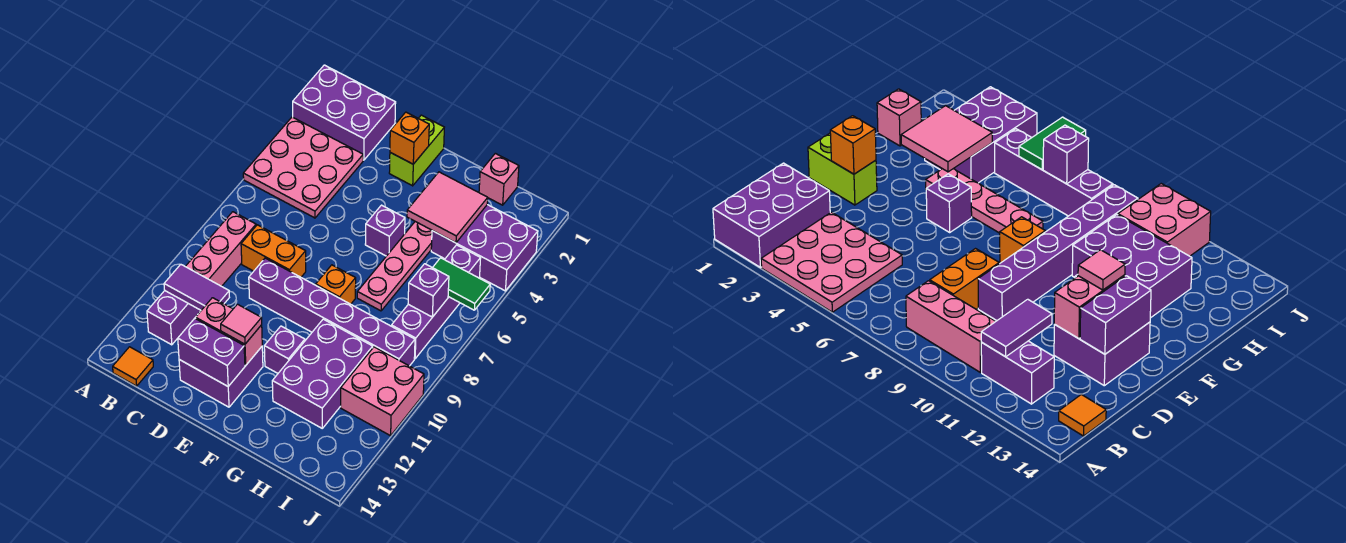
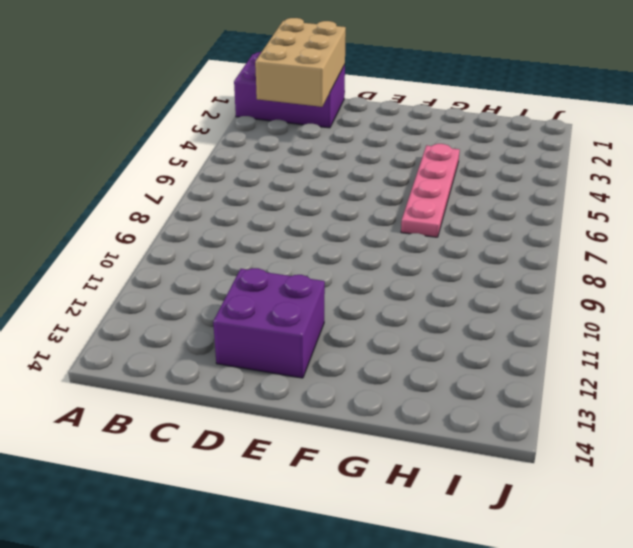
tan 2x3 brick [255,18,346,107] -> none
none -> pink 3x3 plate [243,117,363,218]
none -> pink 1x3 brick [185,212,256,286]
none -> purple 1x2 brick [147,291,201,345]

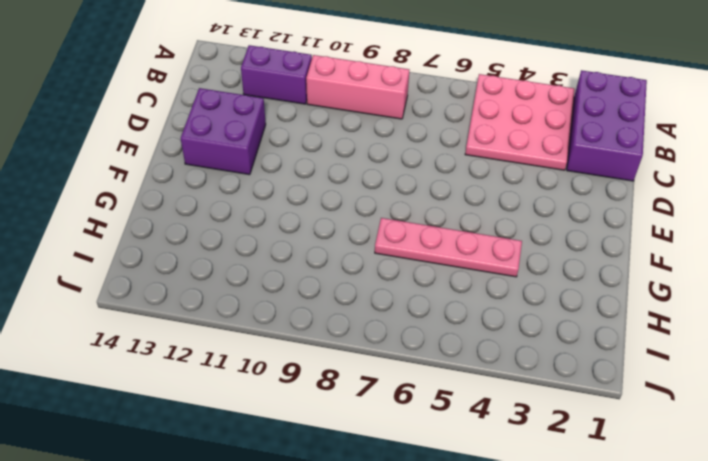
none -> orange 1x1 tile [113,347,153,386]
none -> orange 1x2 brick [241,225,306,277]
none -> purple 1x6 brick [249,258,415,366]

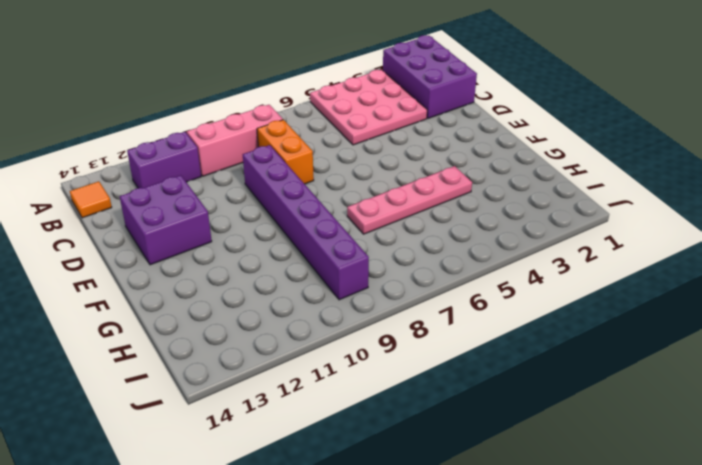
none -> lime 1x2 brick [389,115,444,186]
none -> purple 1x1 brick [365,205,405,256]
none -> orange 1x1 brick [316,265,356,304]

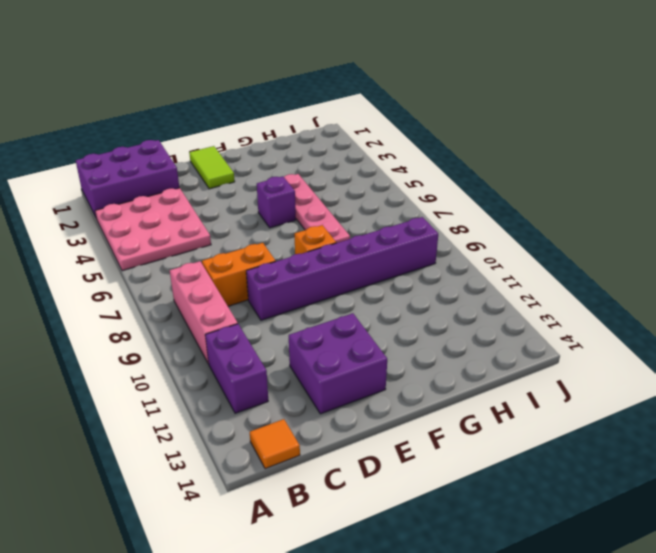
lime 1x2 tile [189,146,235,189] -> lime 1x2 brick [389,115,444,186]
none -> purple 1x1 brick [264,326,305,373]
none -> purple 2x3 brick [272,319,373,428]
none -> pink 1x1 brick [479,153,519,205]

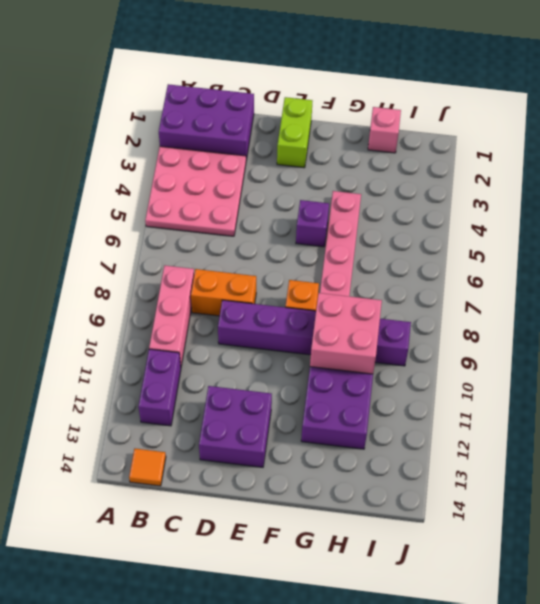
pink 2x2 brick [310,293,382,374] -> pink 2x2 brick moved to [341,347,424,436]
none -> purple 1x1 brick [264,326,305,373]
none -> purple 2x3 brick [431,205,538,291]
none -> purple 1x4 brick [391,245,481,359]

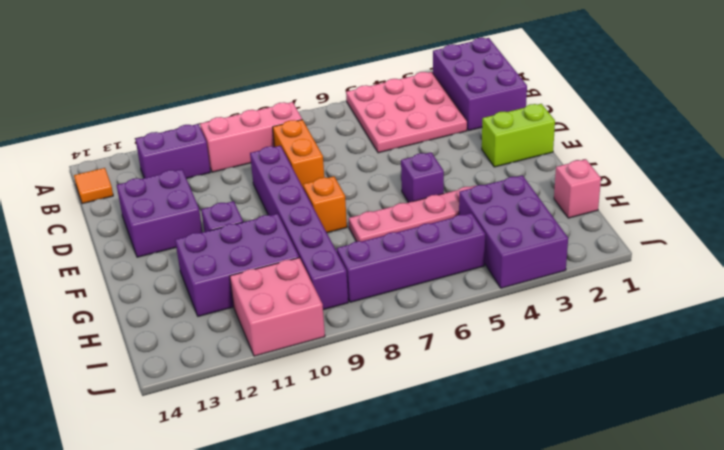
none -> purple 1x2 tile [164,264,229,310]
none -> pink 1x2 brick [196,298,262,365]
none -> purple 1x2 brick [178,318,245,386]

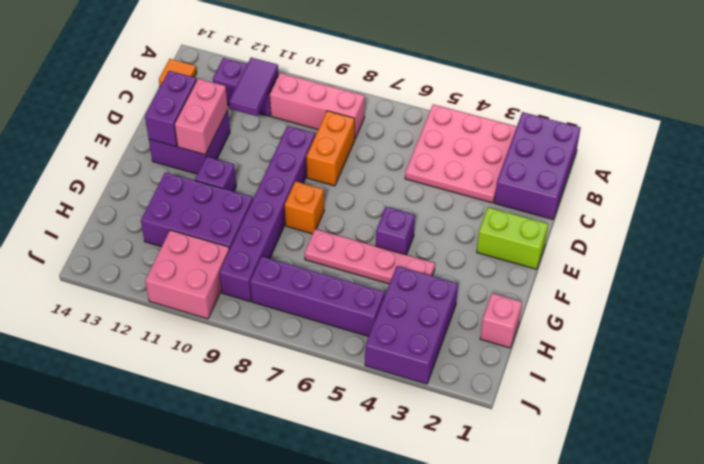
none -> orange 1x1 brick [390,112,429,164]
none -> pink 2x2 tile [407,172,488,243]
none -> green 1x2 tile [433,258,490,310]

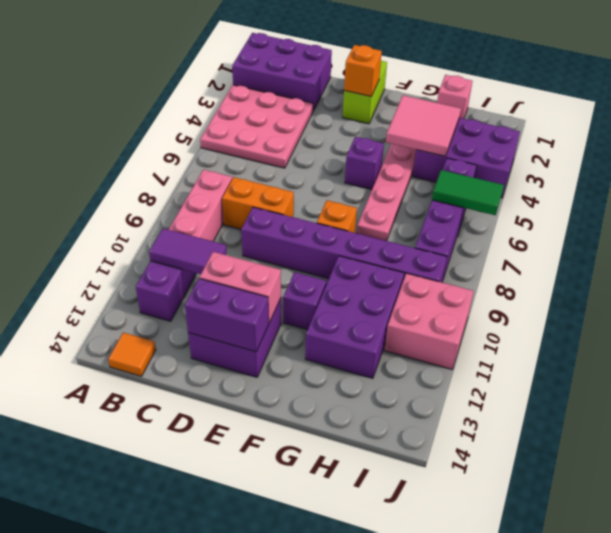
none -> purple 1x1 brick [408,264,449,317]
none -> pink 1x1 tile [221,304,262,344]

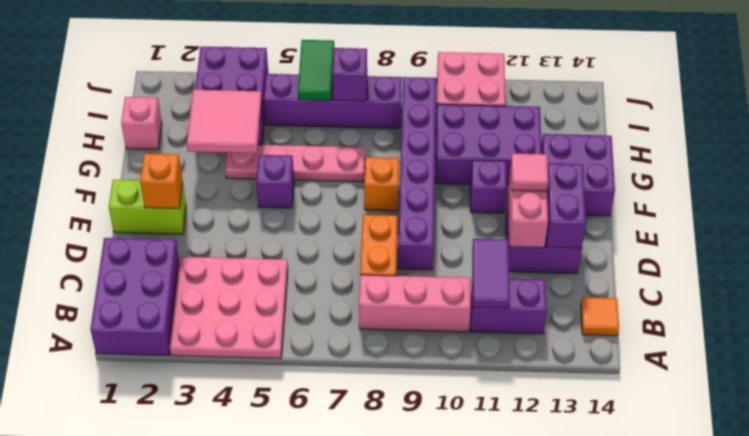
purple 2x2 brick [541,134,615,216] -> none

